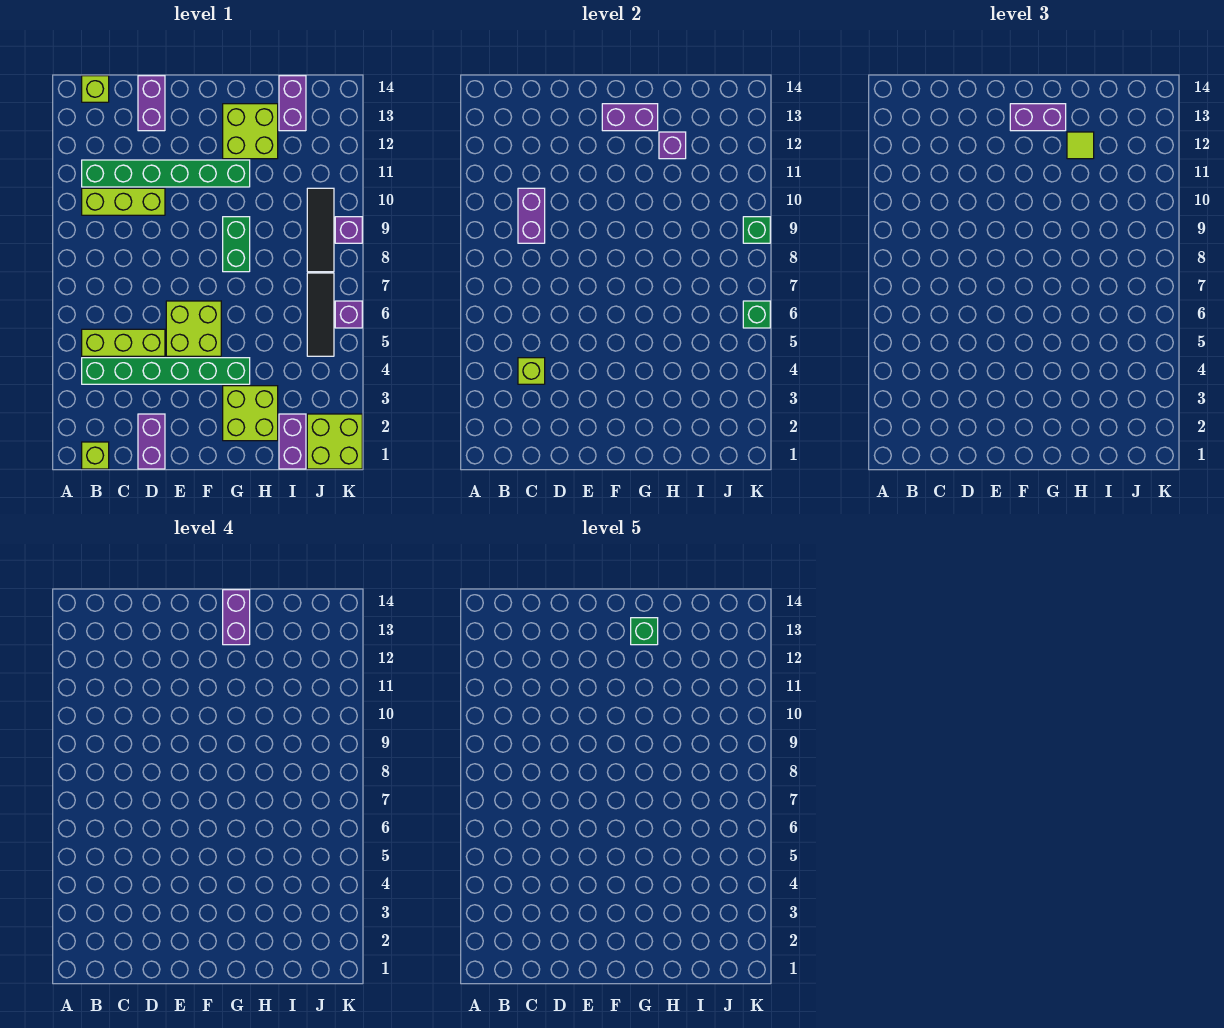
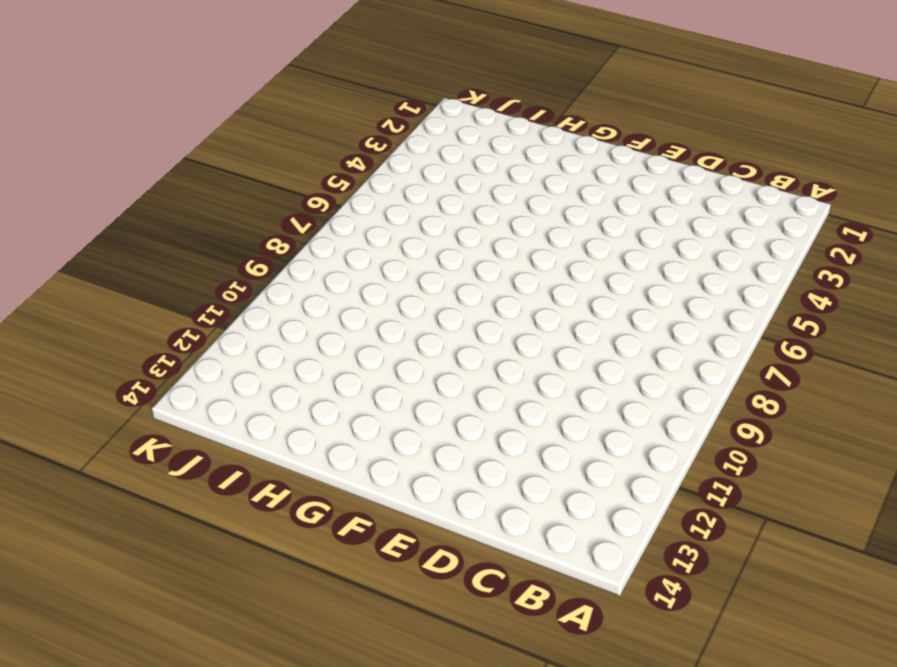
none -> lime 1x1 brick [82,442,109,469]
none -> green 1x6 brick [82,358,250,384]
none -> lime 1x3 brick [82,329,165,356]

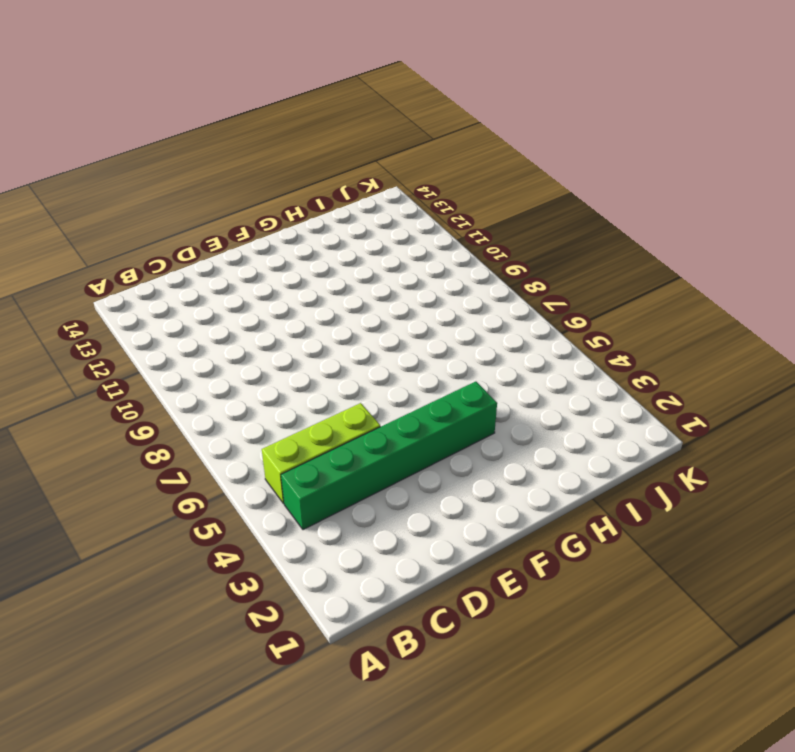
none -> lime 1x1 brick [82,442,109,469]
none -> lime 1x3 brick [82,188,165,215]
none -> green 1x6 brick [82,160,250,187]

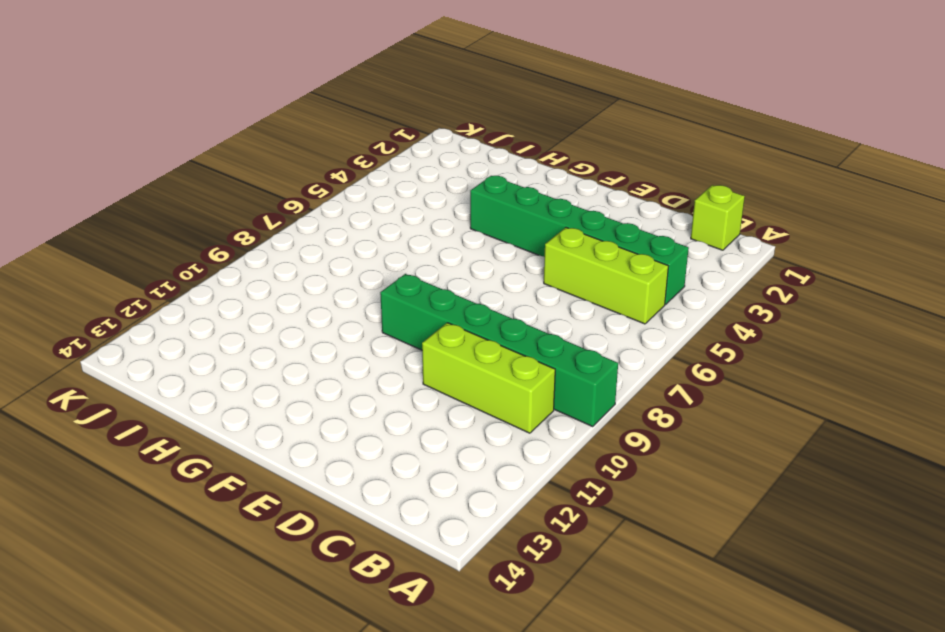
green 1x6 brick [380,274,618,426] -> green 1x6 brick moved to [82,160,250,187]
none -> lime 1x1 brick [82,76,109,102]
none -> purple 1x2 brick [138,414,165,469]
none -> purple 1x2 brick [138,76,165,131]

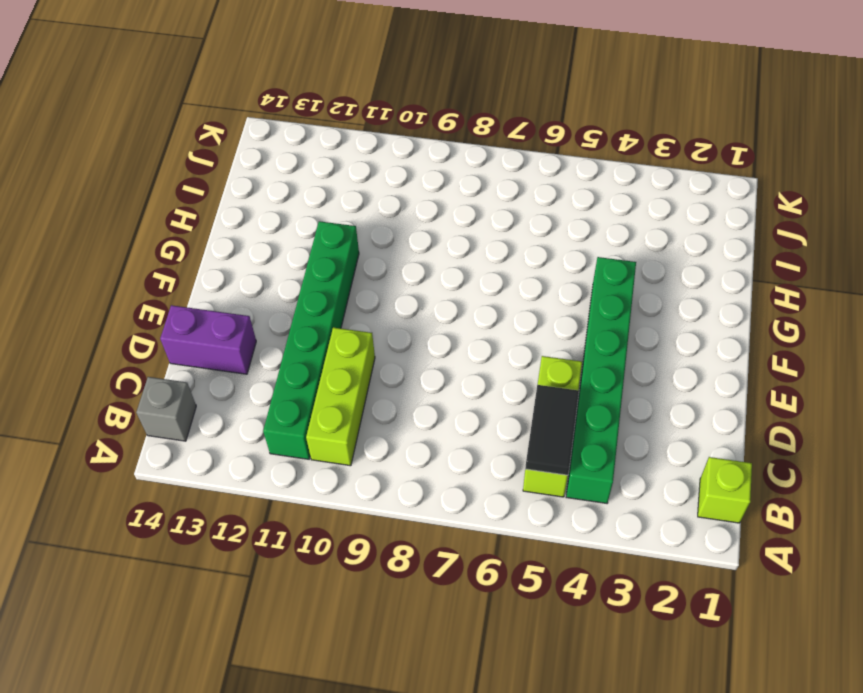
black 1x2 tile [525,385,579,475] -> none
grey 1x1 brick [136,377,196,441] -> lime 1x1 brick [82,76,109,102]
none -> purple 1x2 brick [138,414,165,469]
none -> lime 2x2 brick [166,301,221,356]
none -> lime 2x2 brick [223,386,278,441]

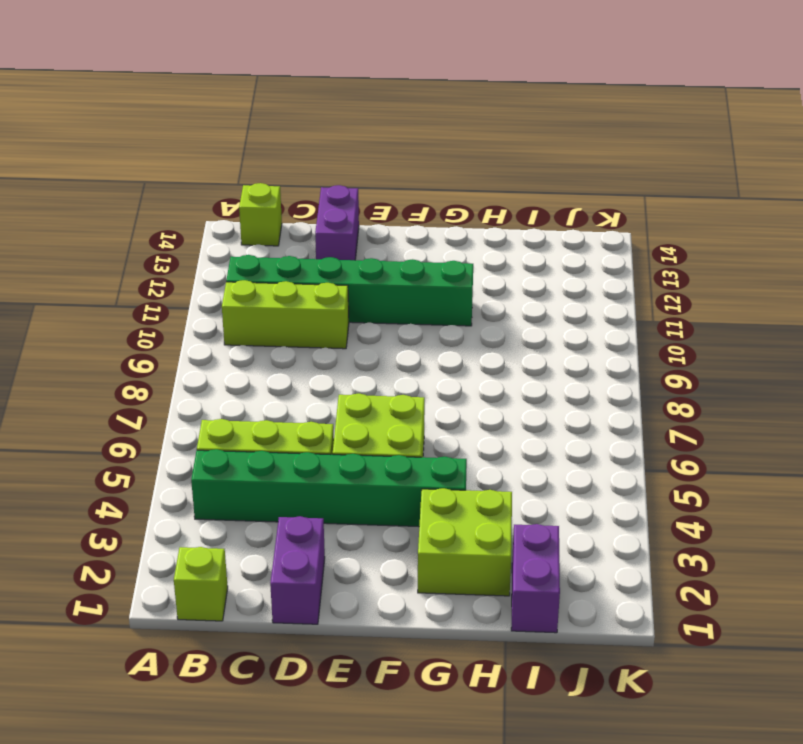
none -> green 1x2 brick [223,217,250,272]
none -> lime 2x2 brick [223,104,278,159]
none -> purple 1x2 brick [279,76,306,131]

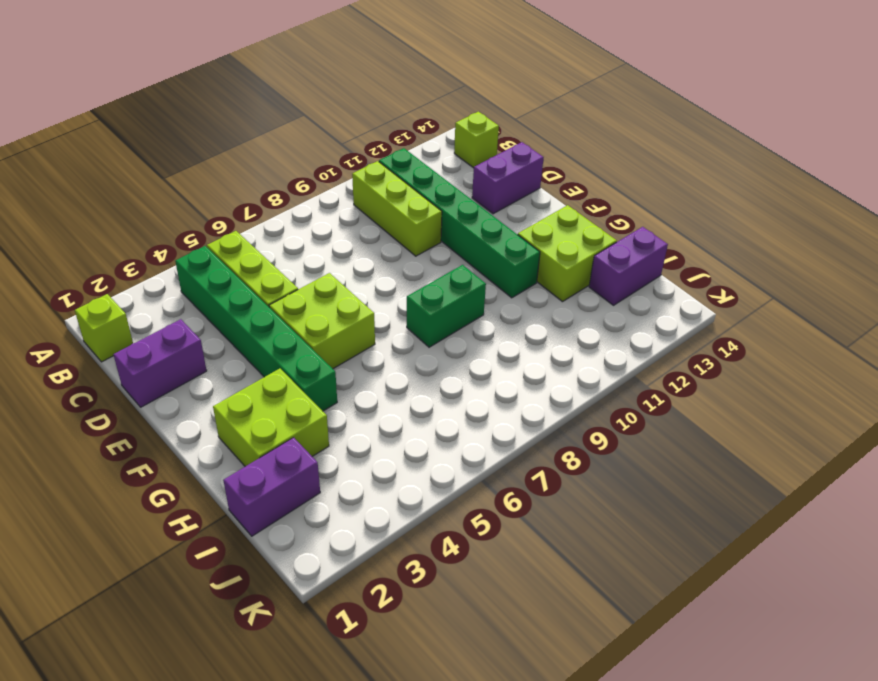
none -> lime 2x2 brick [307,414,362,469]
none -> black 1x3 tile [307,273,334,356]
none -> black 1x3 tile [307,188,334,272]

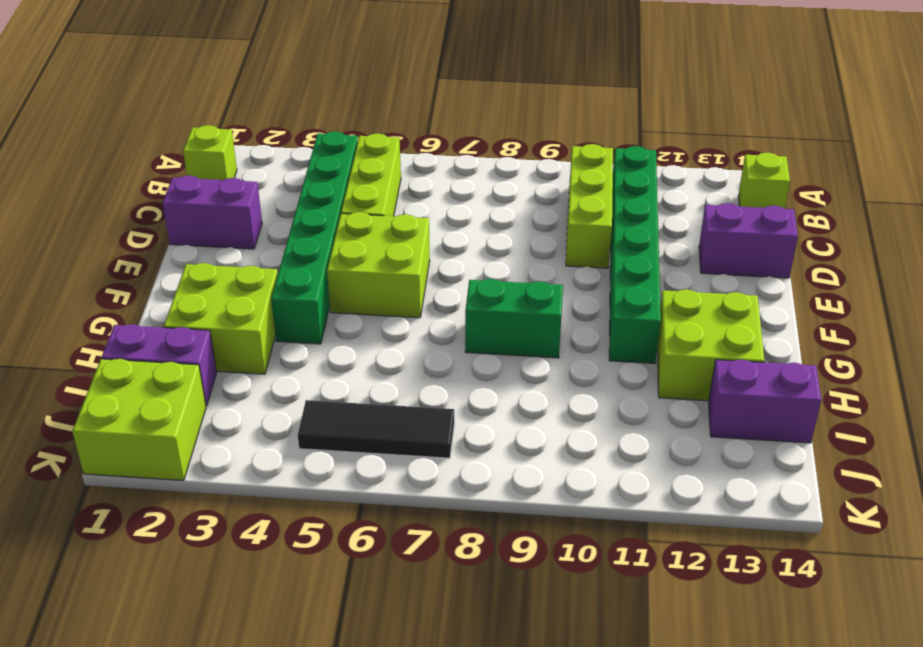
none -> black 1x3 tile [307,188,334,272]
none -> purple 1x1 brick [335,301,362,328]
none -> purple 1x1 brick [335,217,362,243]

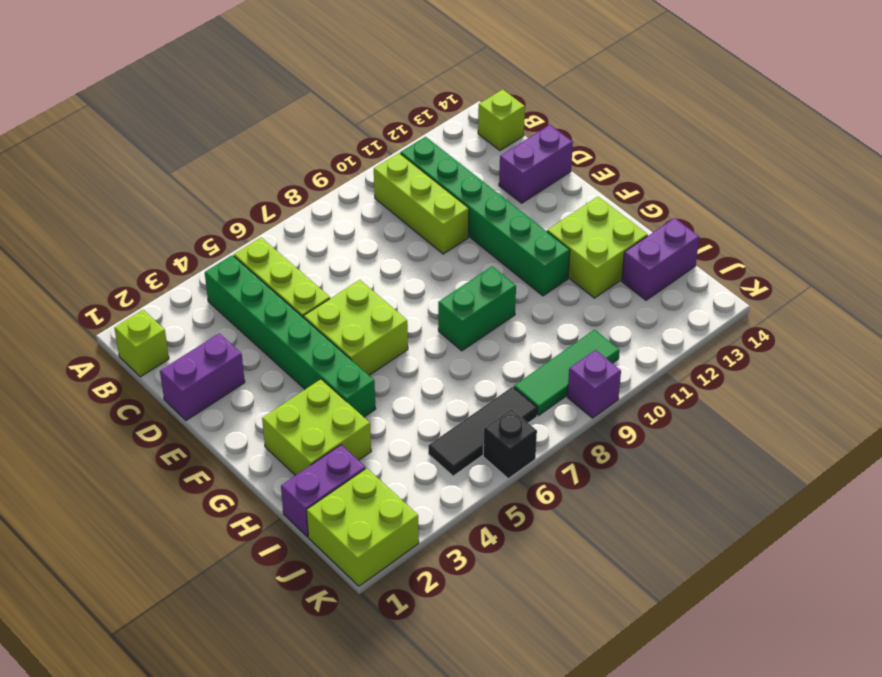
green 1x3 tile [514,330,619,416] -> black 1x3 tile [307,188,334,272]
black 1x1 brick [483,409,537,479] -> purple 1x1 brick [335,301,362,328]
none -> lime 1x1 brick [518,358,545,384]
none -> purple 1x2 brick [518,188,545,243]
none -> purple 1x2 brick [602,104,658,131]

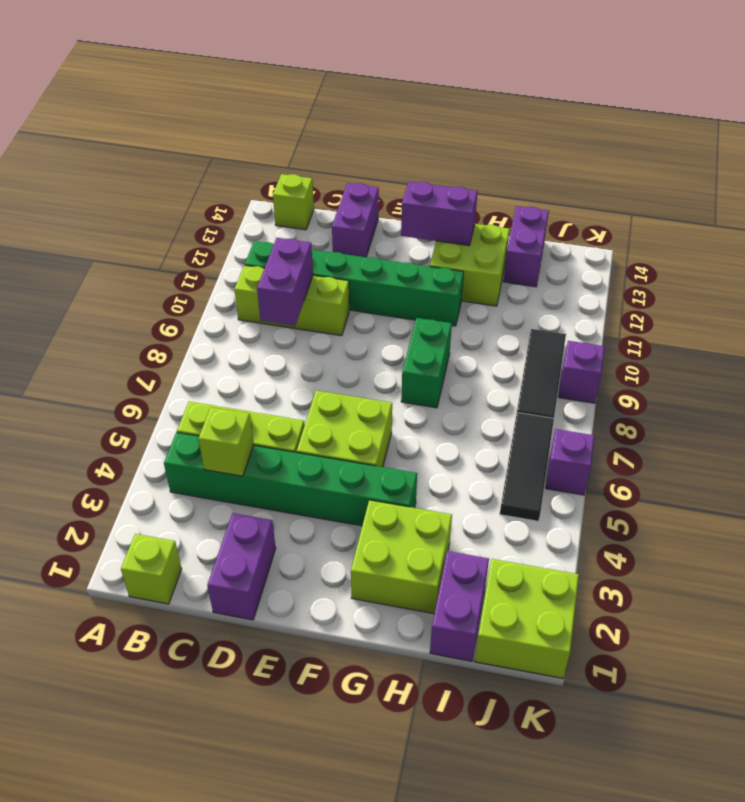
none -> purple 1x1 brick [659,132,686,159]
none -> green 1x1 brick [743,301,770,328]
none -> green 1x1 brick [743,217,770,243]

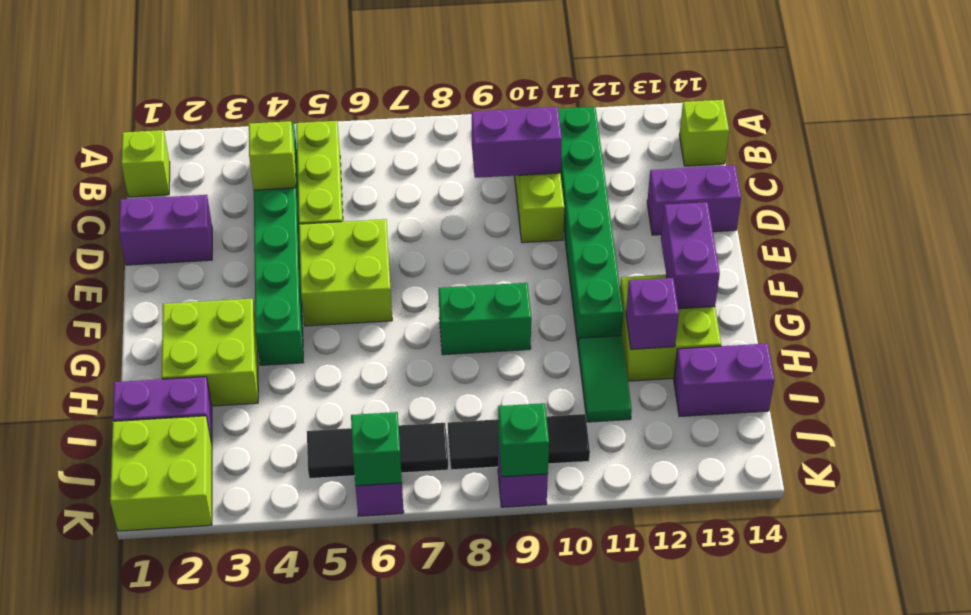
green 1x2 tile [578,335,632,422] -> none
none -> purple 1x2 brick [1010,104,1066,131]
none -> lime 1x1 tile [1067,132,1094,159]
none -> purple 1x2 brick [223,590,250,645]

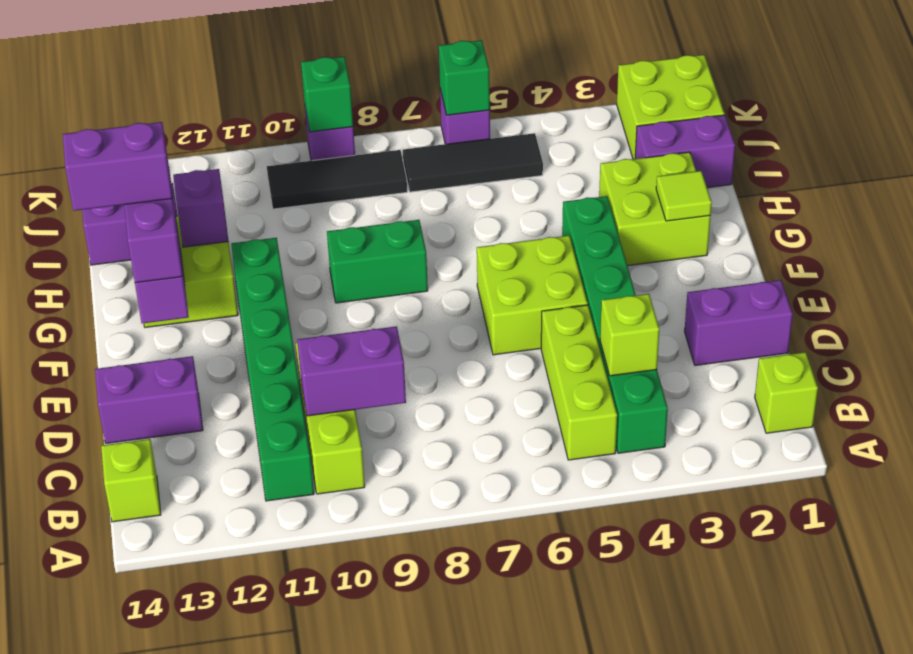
lime 1x1 tile [656,171,712,221] -> lime 1x1 tile moved to [1067,132,1094,159]
none -> green 1x1 brick [631,618,658,645]

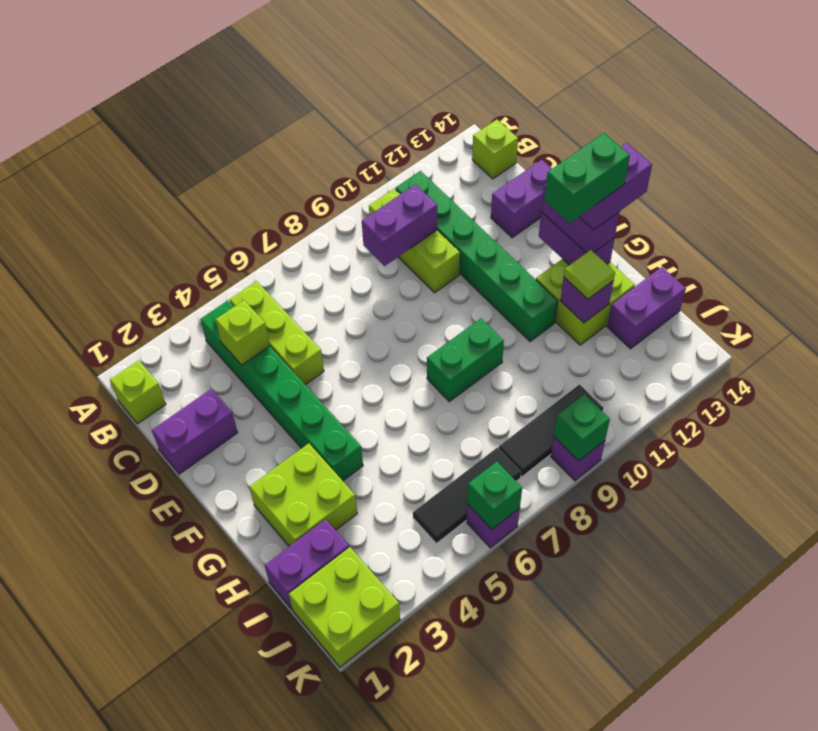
green 1x2 brick [545,133,630,223] -> green 1x1 brick [631,618,658,645]
none -> lime 2x2 brick [166,301,221,356]

